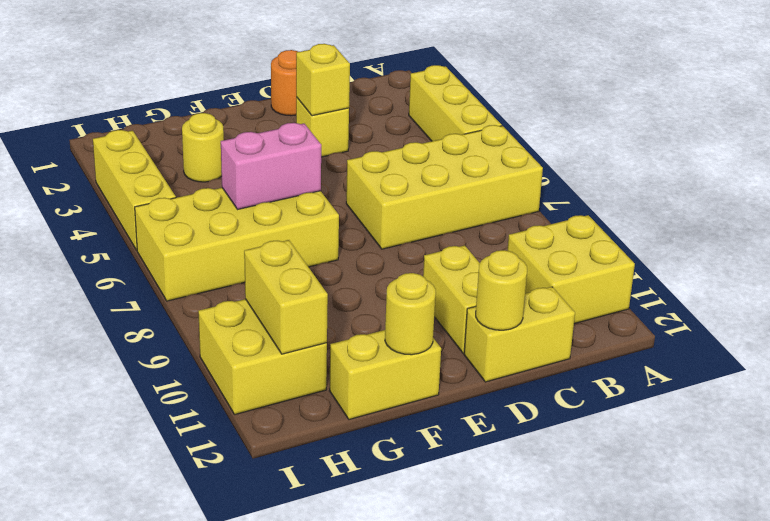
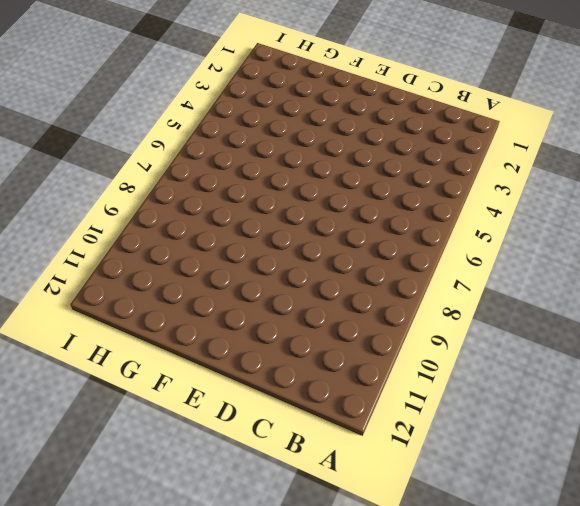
none -> yellow 1x3 brick [409,65,502,141]
none -> yellow 2x4 brick [346,125,543,249]
none -> yellow 2x2 brick [507,215,635,324]

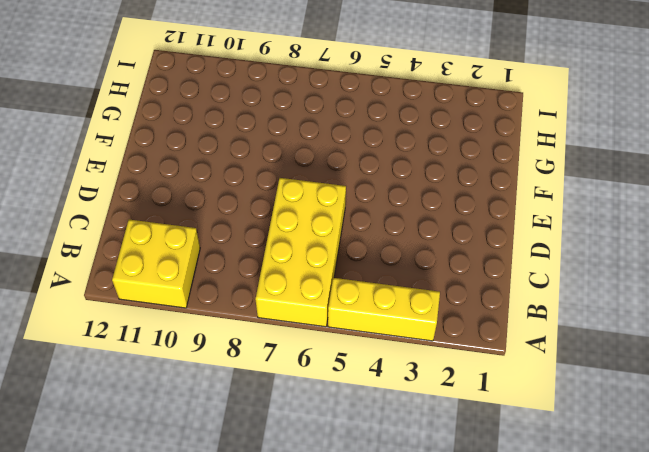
none -> yellow 1x2 brick [464,287,575,382]
none -> orange 1x1 round brick [271,50,298,116]
none -> yellow 1x1 brick [296,97,349,157]

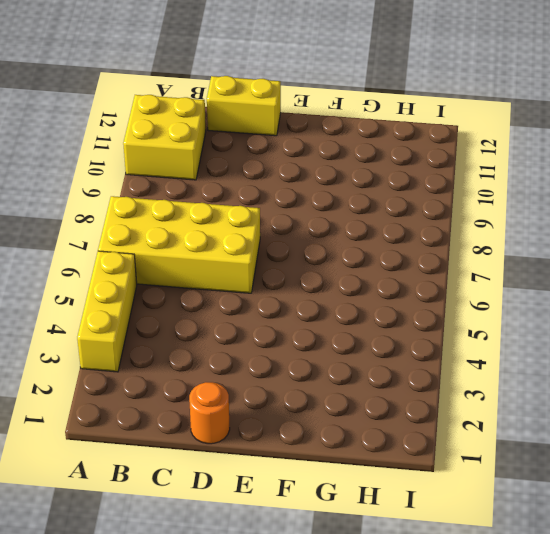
none -> yellow 1x1 brick [296,97,349,157]
none -> yellow 1x2 brick [423,245,480,353]
none -> yellow 2x4 brick [135,188,339,301]

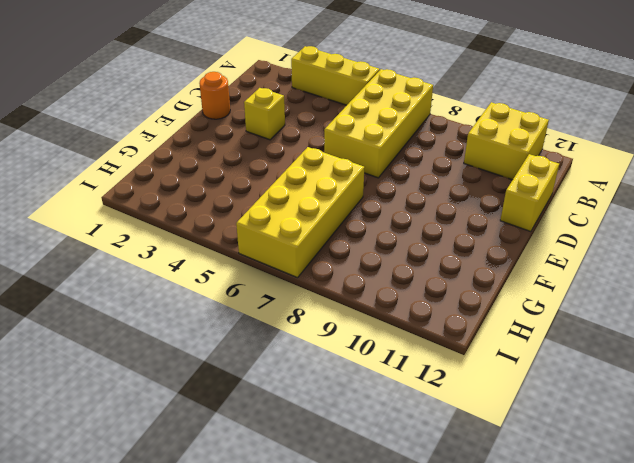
none -> yellow 1x2 brick [423,245,480,353]
none -> yellow 1x2 brick [329,330,441,420]
none -> yellow 1x1 round brick [182,113,224,182]

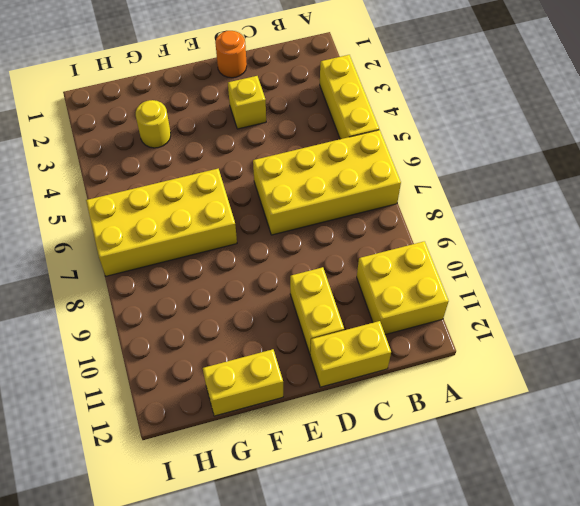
none -> yellow 2x2 brick [198,299,327,415]
none -> yellow 1x3 brick [93,130,176,250]
none -> yellow 1x1 brick [296,44,350,116]

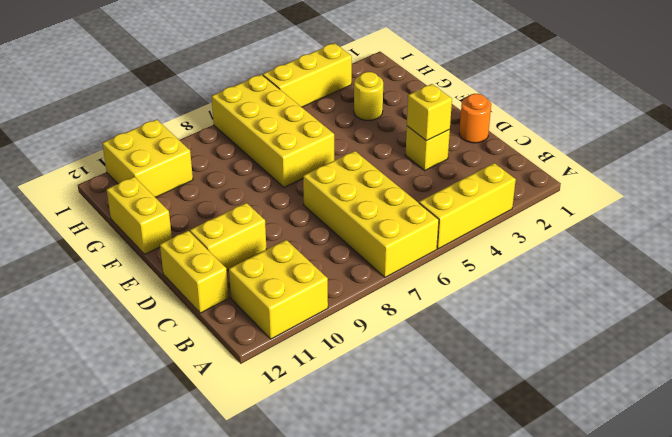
none -> yellow 1x1 round brick [476,250,527,330]
none -> pink 1x2 brick [221,123,321,210]
none -> yellow 1x1 round brick [385,273,436,355]

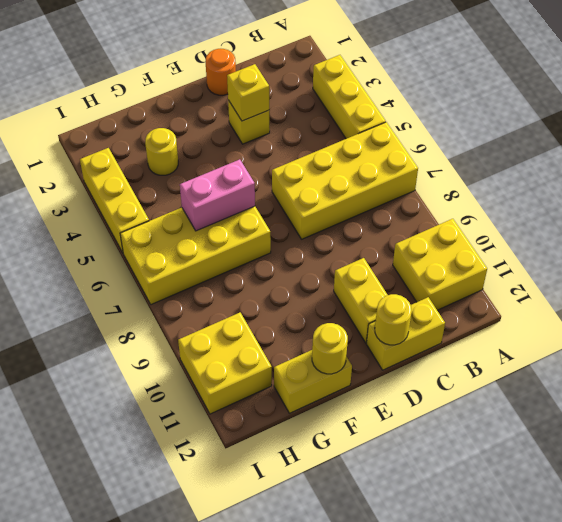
none -> yellow 1x2 brick [244,240,328,354]

